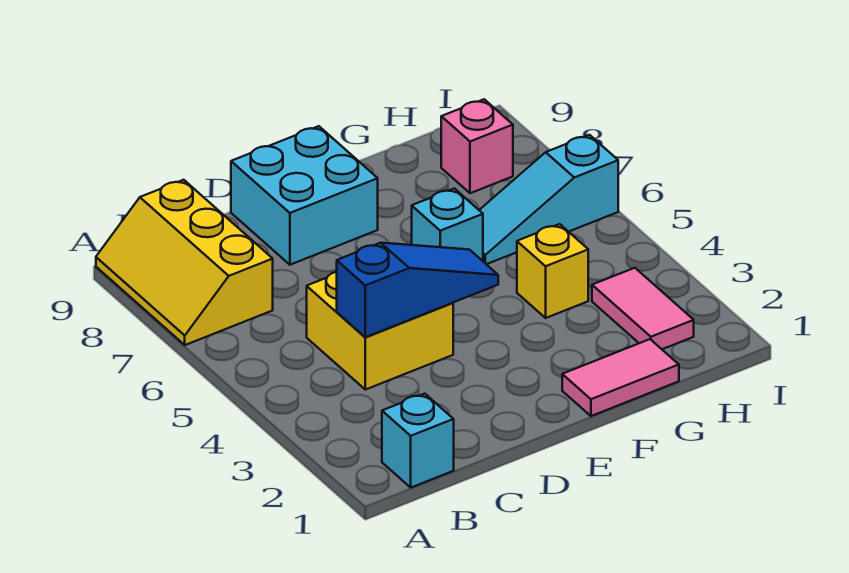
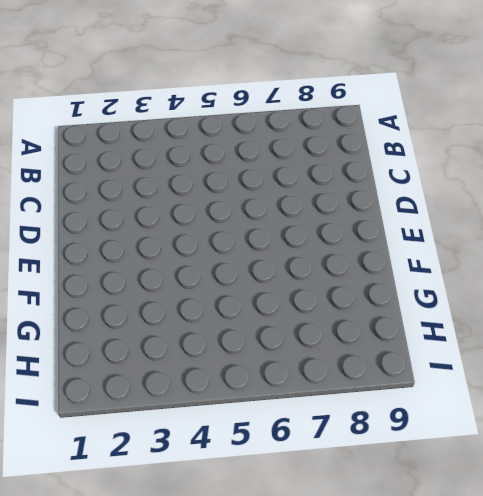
none -> yellow 2x3 slope [96,180,273,345]
none -> cyan 1x1 brick [382,394,454,487]

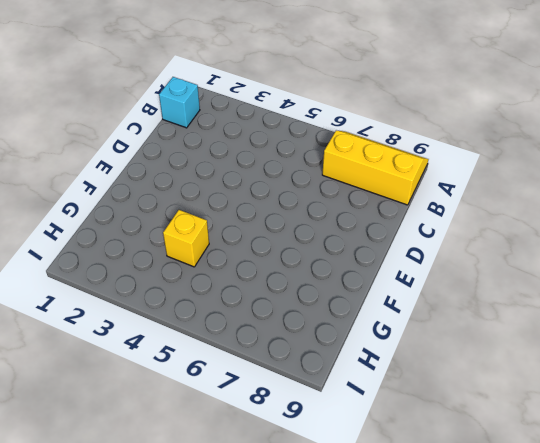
none -> yellow 2x2 brick [307,272,453,390]
none -> cyan 2x2 brick [231,126,378,265]

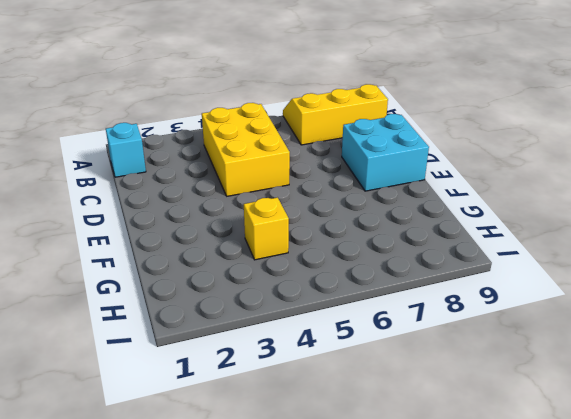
yellow 2x3 brick [202,103,290,196] -> yellow 2x2 brick [307,272,453,390]
none -> pink 1x2 tile [562,339,679,416]
none -> cyan 1x1 brick [412,188,483,261]

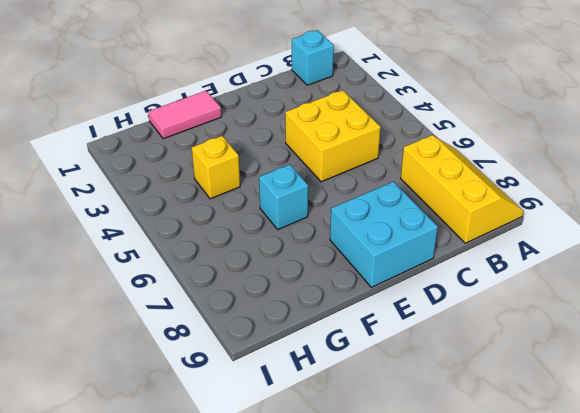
none -> cyan 1x3 slope [479,135,618,264]
none -> pink 1x2 tile [592,268,694,349]

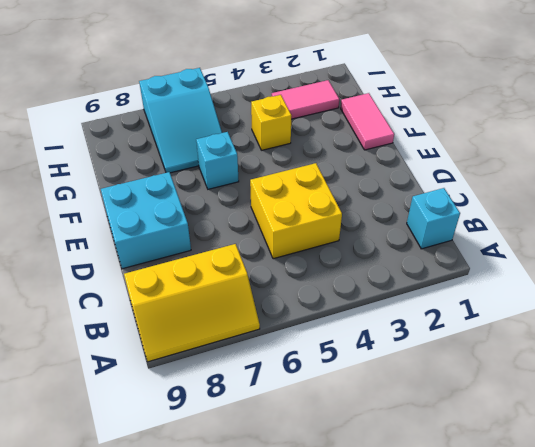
cyan 2x3 slope [139,68,222,173] -> cyan 1x3 slope [479,135,618,264]
none -> pink 1x1 brick [441,99,513,193]
none -> blue 1x3 slope [337,243,498,337]

